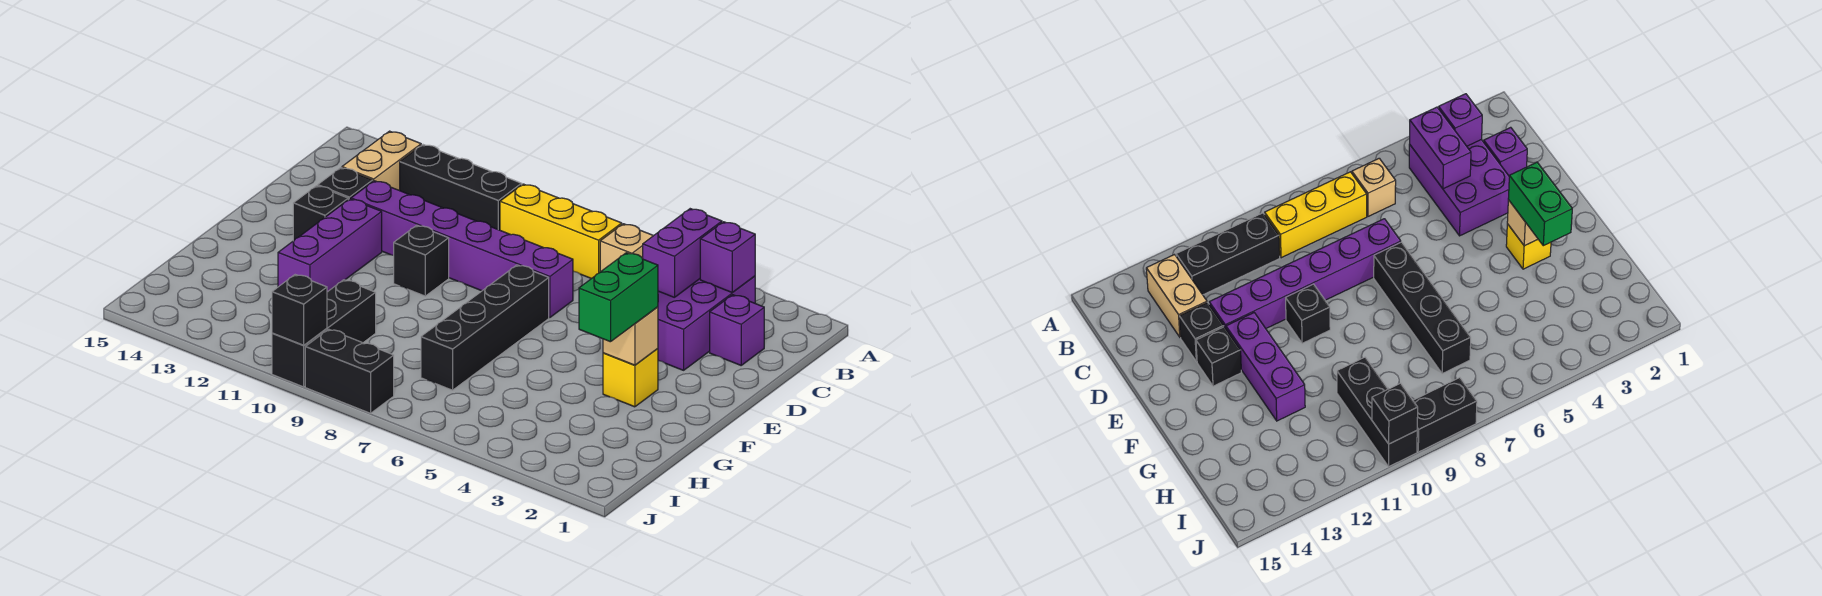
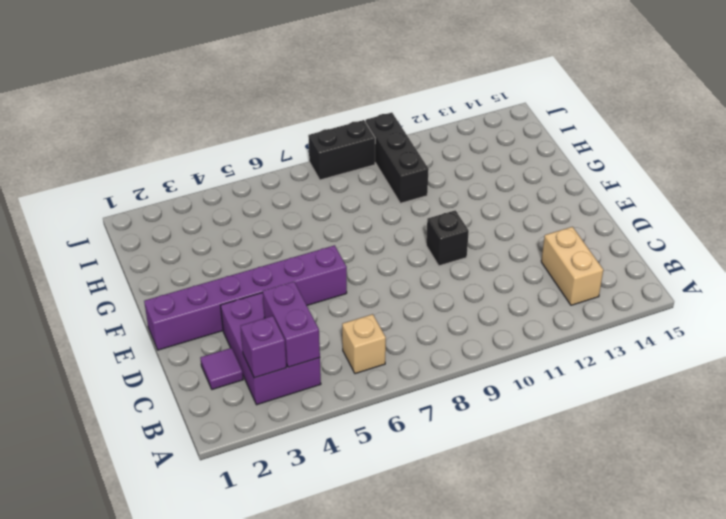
purple 1x1 tile [200,348,243,389] -> purple 1x1 brick [710,295,764,365]
purple 1x6 brick [144,245,347,350] -> purple 1x6 brick moved to [351,181,573,318]
none -> yellow 1x3 brick [500,184,622,279]
none -> black 1x3 brick [400,145,522,230]
none -> black 1x1 brick [318,168,373,200]

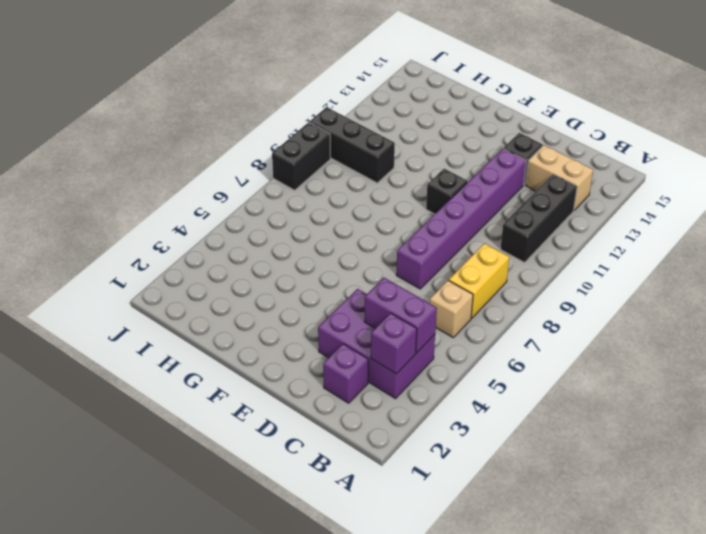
yellow 1x2 brick [449,243,509,318] -> yellow 1x3 brick [500,184,622,279]
none -> black 1x4 brick [421,265,549,390]
none -> purple 1x3 brick [278,199,382,292]
none -> black 1x1 brick [293,186,348,241]

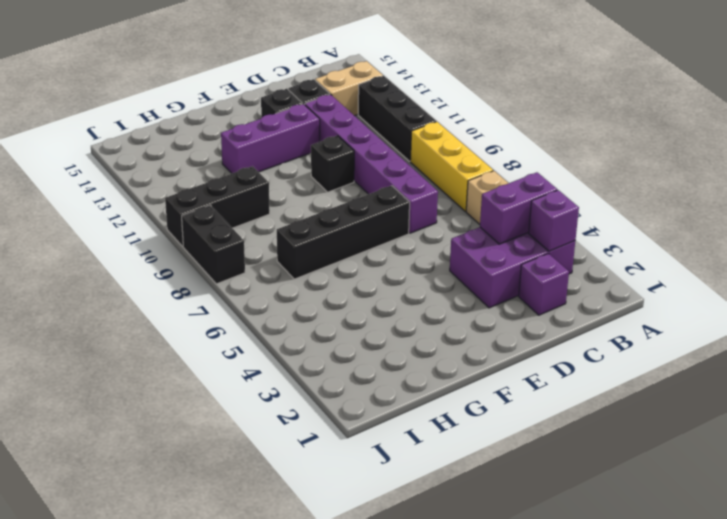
none -> yellow 1x1 brick [603,349,658,407]
none -> tan 1x1 brick [603,307,658,365]
none -> black 1x1 brick [272,275,327,345]

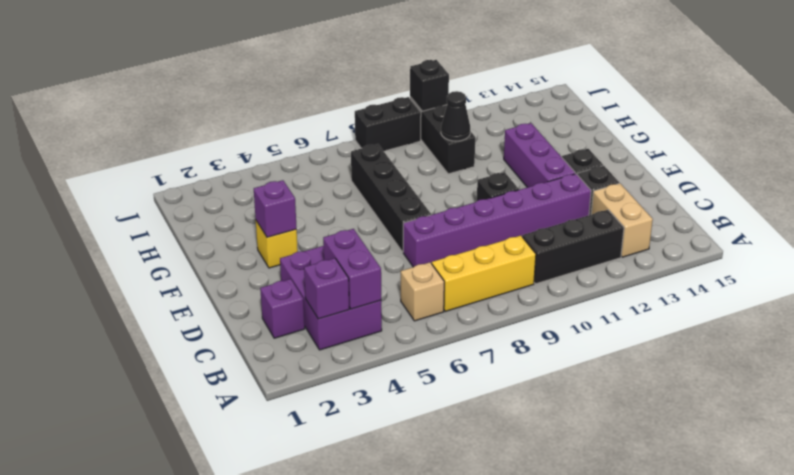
purple 1x1 brick [254,180,297,237] -> tan 1x1 brick [603,307,658,365]
black 1x1 cone [441,91,470,141] -> none
none -> green 1x2 brick [579,253,658,342]

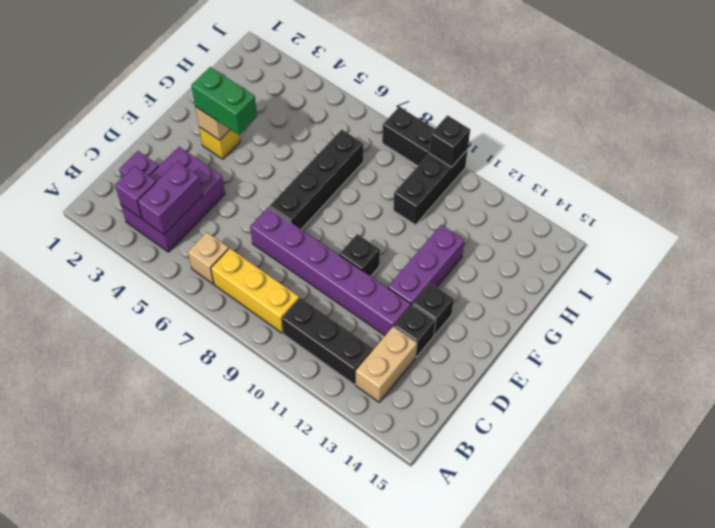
green 1x2 brick [191,67,257,135] -> green 1x2 brick turned to [579,253,658,342]

